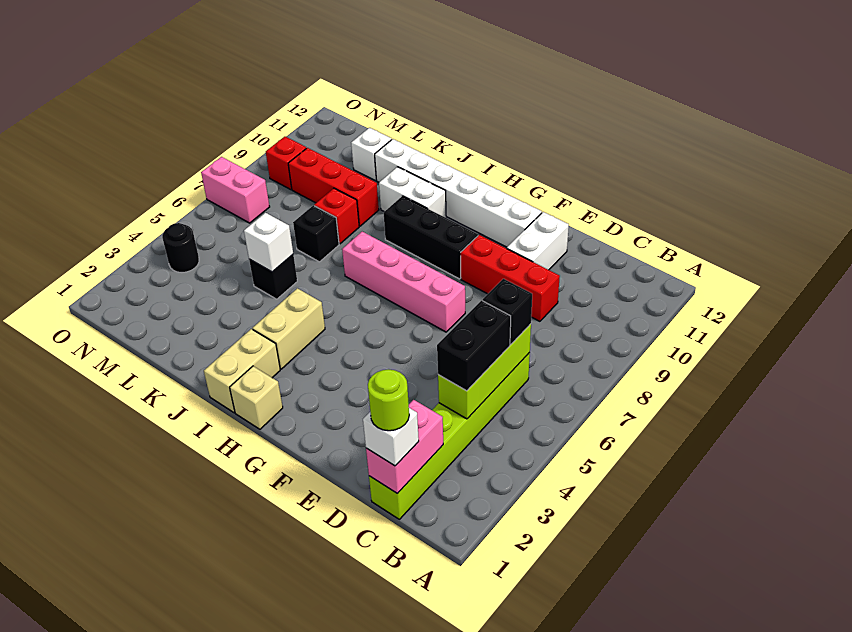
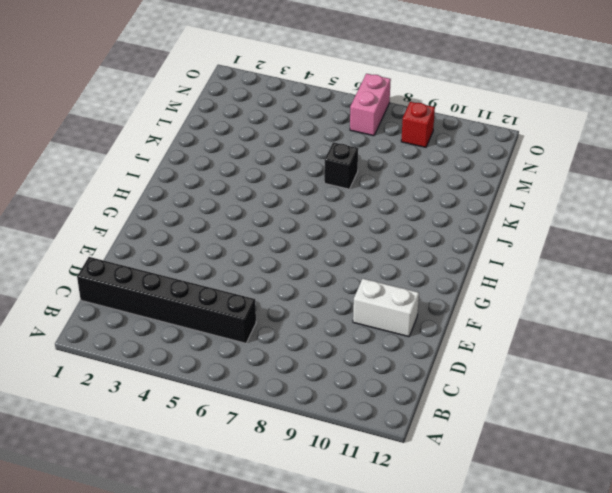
black 1x6 brick [77,257,256,343] -> lime 1x6 brick [369,353,530,519]
none -> red 1x3 brick [461,235,560,321]
none -> pink 1x4 brick [342,231,465,332]
none -> white 1x6 brick [375,139,542,247]

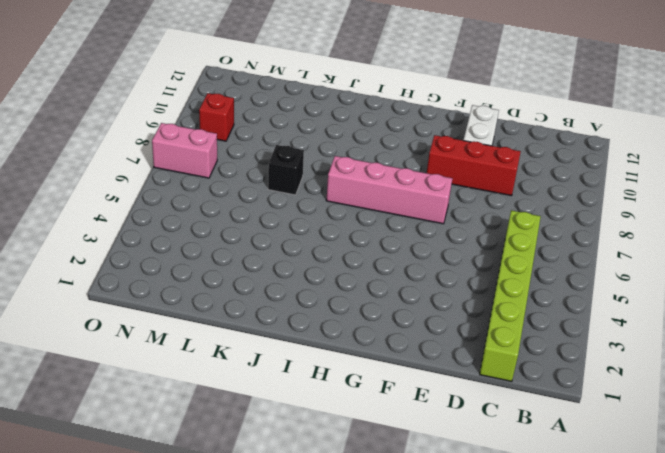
none -> white 1x6 brick [375,139,542,247]
none -> black 1x3 brick [384,196,478,279]
none -> tan 1x1 brick [230,366,283,429]

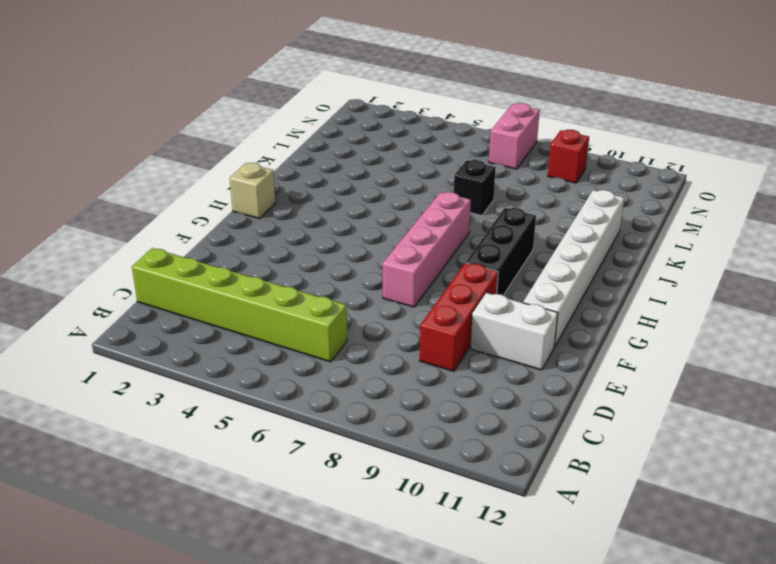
none -> tan 1x2 brick [204,329,280,413]
none -> tan 1x2 brick [252,288,325,369]
none -> white 1x2 brick [379,167,446,218]

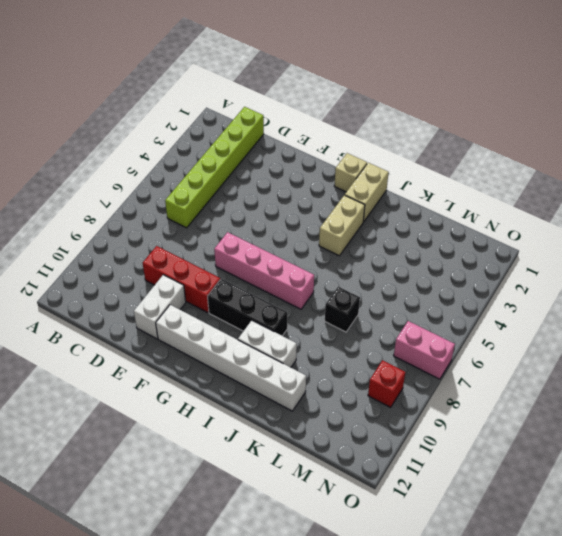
none -> black 1x1 brick [249,255,297,299]
none -> red 1x1 brick [314,188,359,244]
none -> red 1x3 brick [288,148,379,226]

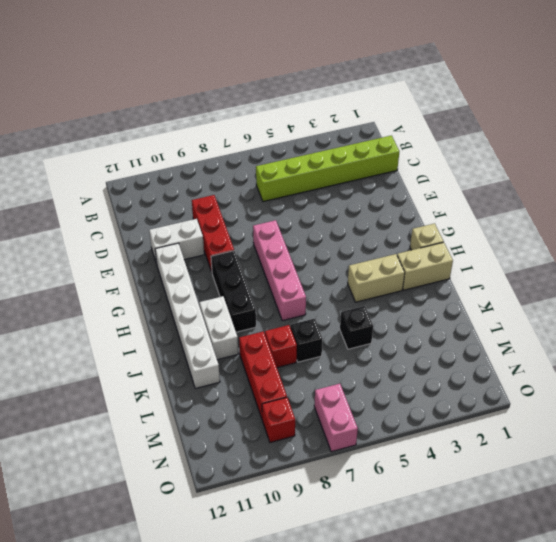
none -> white 1x1 brick [351,128,392,181]
none -> black 1x1 round brick [162,223,199,273]
none -> pink 1x2 brick [366,400,443,494]

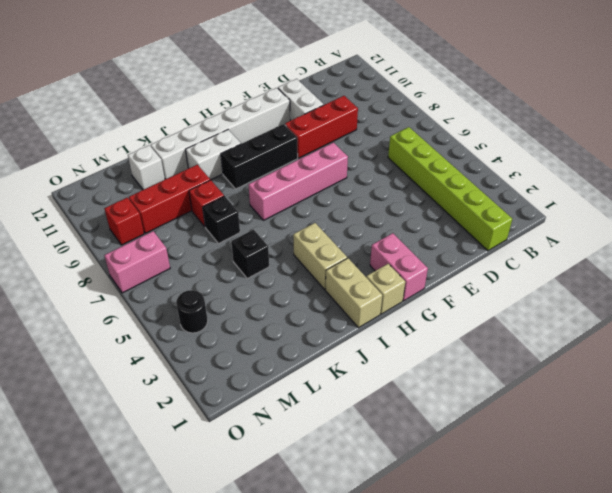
pink 1x2 brick [370,233,428,301] -> pink 1x2 brick moved to [366,400,443,494]
none -> lime 1x3 brick [438,324,531,419]
none -> white 1x1 brick [244,213,293,272]
none -> white 1x1 brick [363,408,419,466]

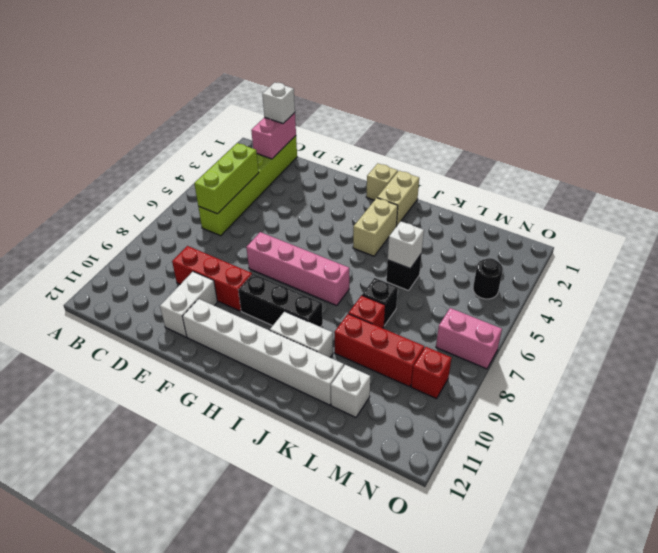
none -> black 1x2 brick [437,301,511,391]
none -> black 1x1 brick [483,279,532,344]
none -> lime 1x1 round brick [368,369,409,431]

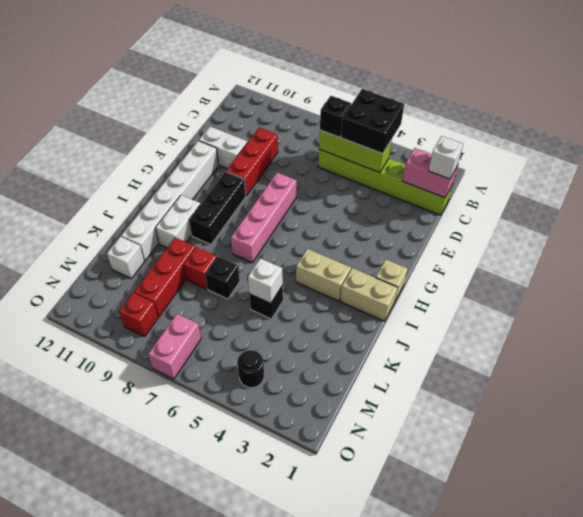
black 2x2 brick [341,89,404,154] -> black 1x2 brick [437,301,511,391]
none -> lime 1x1 round brick [368,369,409,431]

